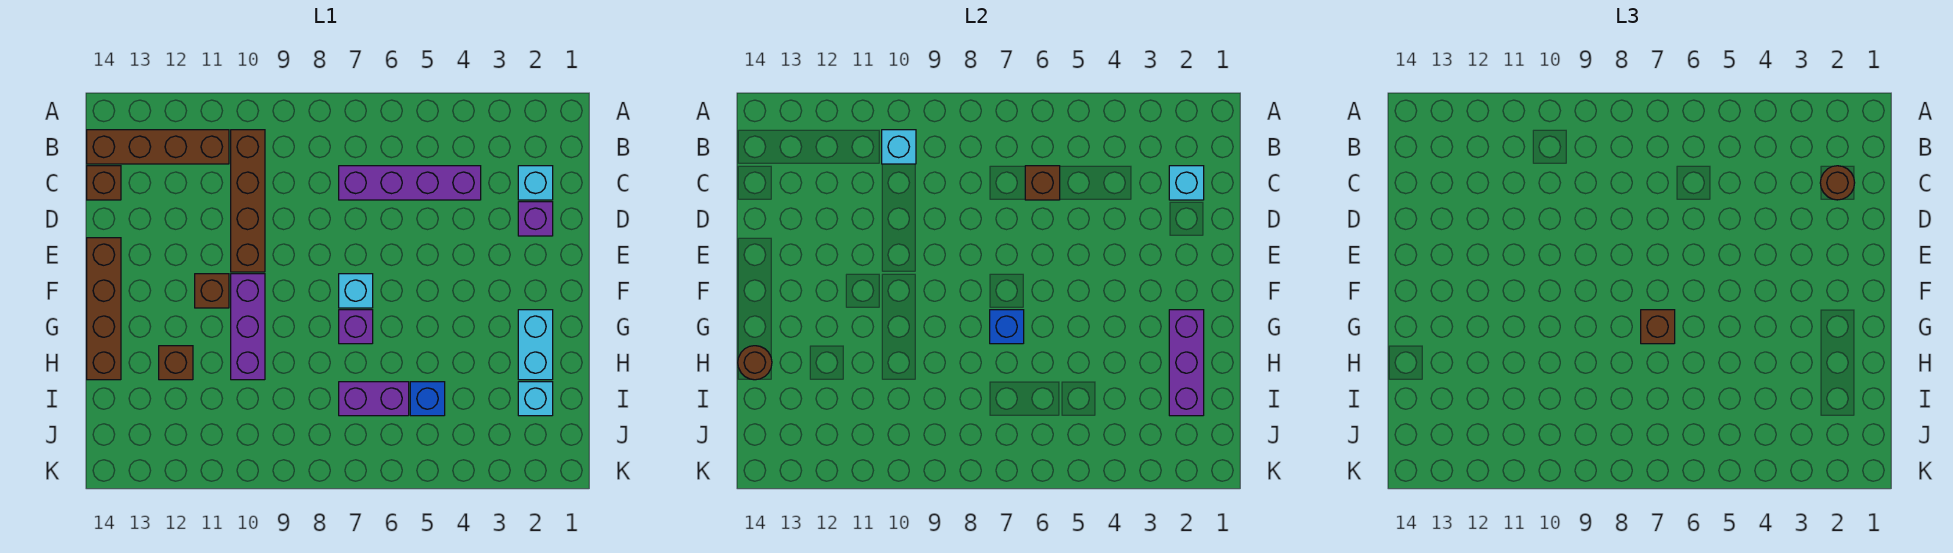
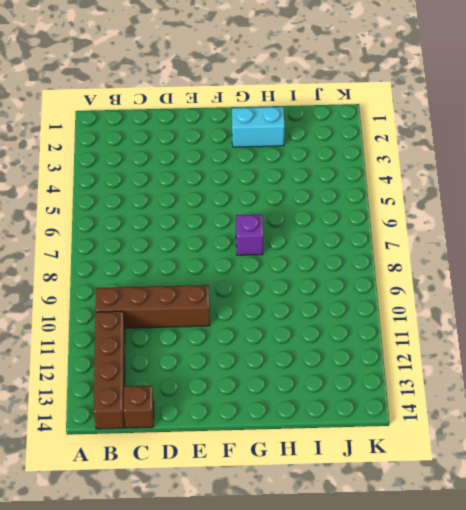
none -> cyan 1x1 brick [518,166,553,200]
none -> purple 1x4 brick [339,166,481,200]
none -> purple 1x1 brick [518,202,553,236]

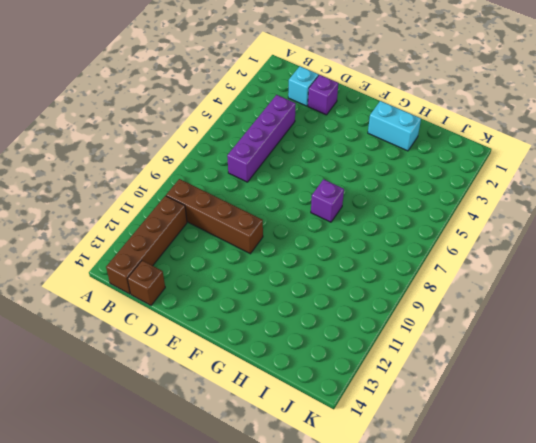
none -> brown 1x4 brick [87,238,121,380]
none -> cyan 1x1 brick [339,274,373,308]
none -> purple 1x3 brick [231,274,265,380]

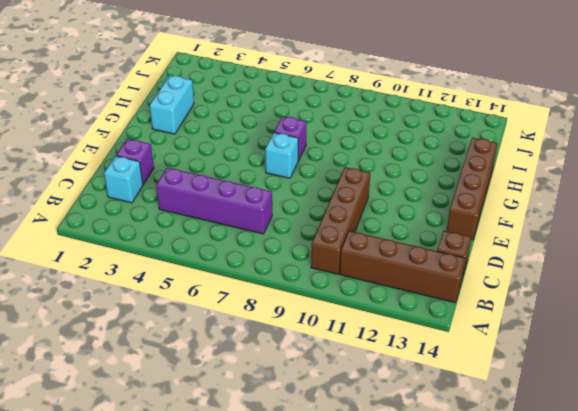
none -> purple 1x3 brick [231,274,265,380]
none -> brown 1x1 brick [195,274,229,308]
none -> brown 1x1 brick [159,346,193,380]

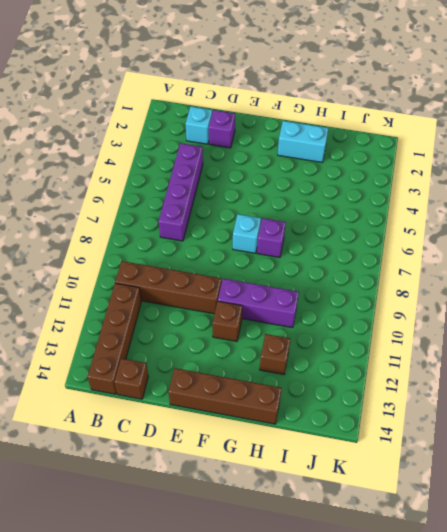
none -> cyan 1x1 brick [518,382,553,416]
none -> blue 1x1 brick [410,382,445,416]
none -> purple 1x2 brick [339,382,409,416]

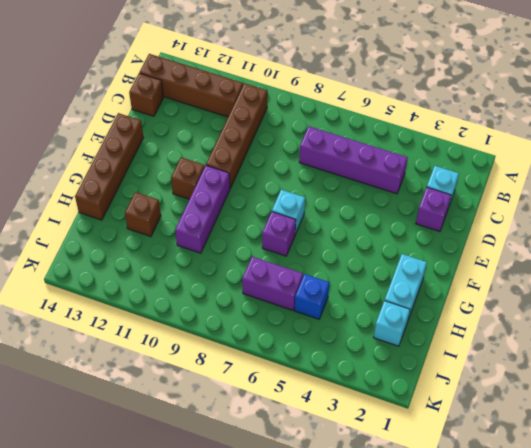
none -> cyan 1x1 brick [882,130,916,164]
none -> cyan 1x1 brick [1169,166,1204,200]
none -> brown 1x1 brick [1025,166,1060,200]

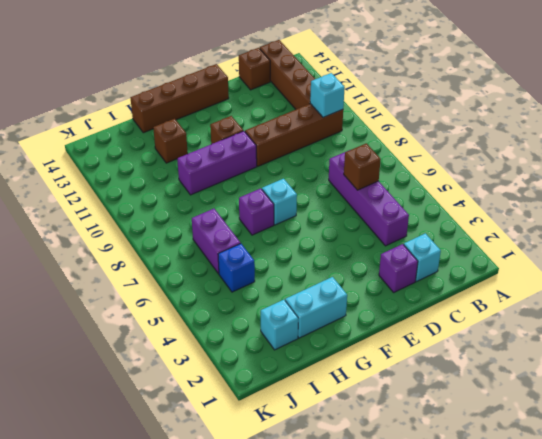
none -> cyan 1x1 brick [1169,166,1204,200]
none -> purple 1x3 brick [1169,310,1204,416]
none -> blue 1x1 brick [990,310,1024,344]

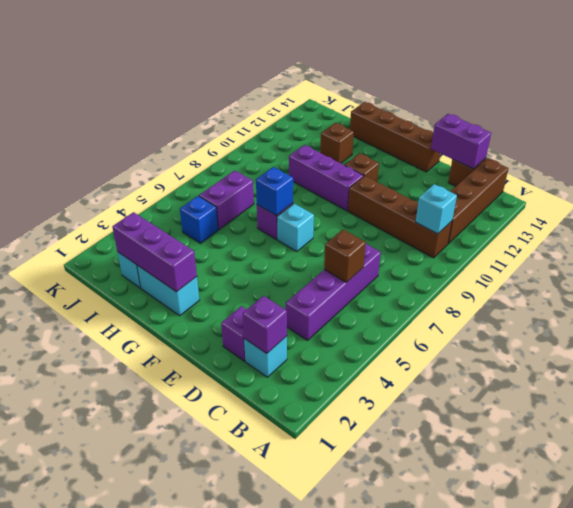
purple 1x1 brick [243,296,287,354] -> cyan 1x1 brick [1169,166,1204,200]
purple 1x2 brick [431,114,491,169] -> none
none -> brown 1x1 round brick [738,346,772,380]
none -> brown 1x1 round brick [1820,166,1855,200]
none -> brown 1x1 brick [1641,310,1675,344]

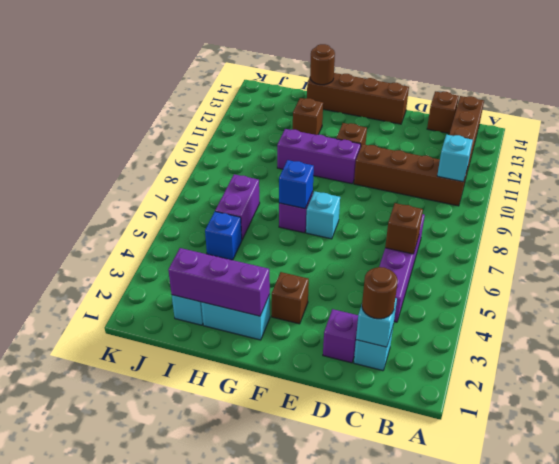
brown 1x1 brick [272,272,309,324] -> brown 1x1 brick moved to [1641,310,1675,344]

